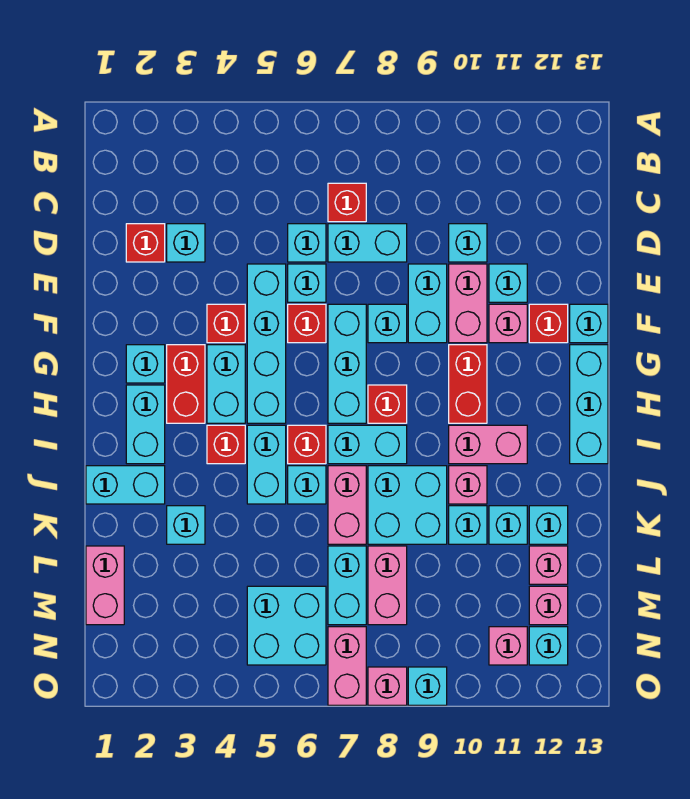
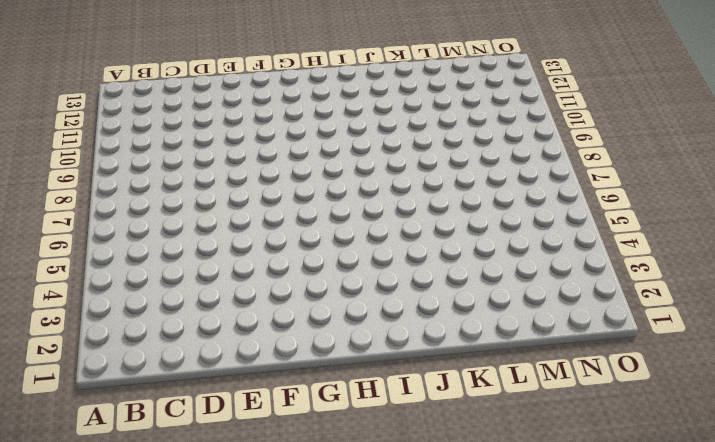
none -> red 1x1 brick [328,183,366,222]
none -> red 1x1 brick [126,224,165,262]
none -> cyan 1x1 brick [167,224,205,262]
none -> cyan 1x1 brick [288,224,326,262]

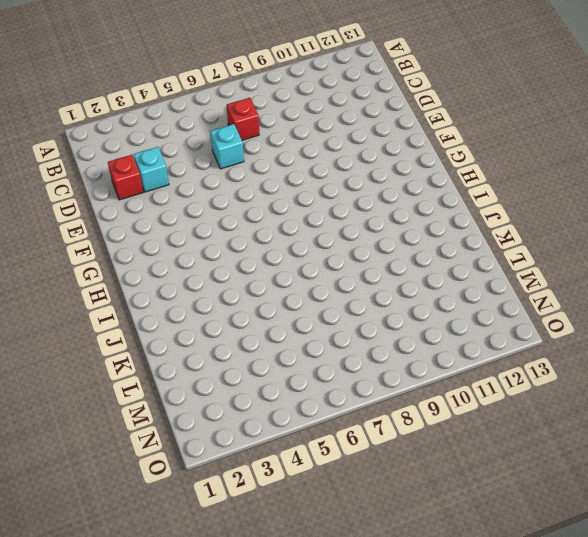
none -> cyan 1x2 brick [328,224,407,262]
none -> cyan 1x1 brick [449,224,487,262]
none -> cyan 1x4 brick [247,264,286,423]
none -> cyan 1x1 brick [288,264,326,302]

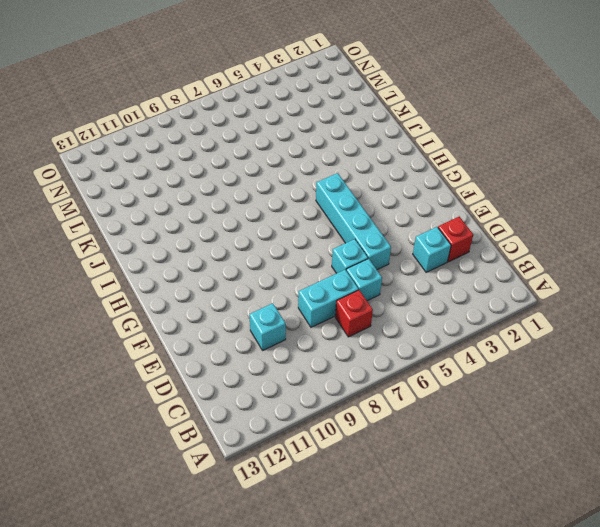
none -> cyan 1x2 brick [408,264,447,343]
none -> pink 1x2 brick [449,264,487,343]
none -> cyan 1x1 brick [489,264,527,302]
none -> red 1x1 brick [207,304,245,343]

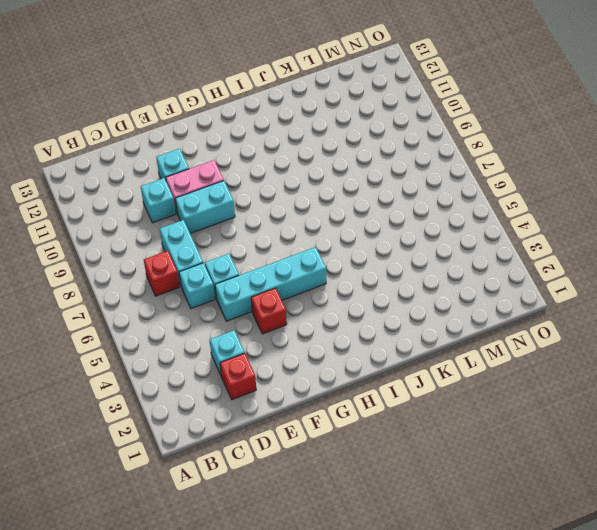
none -> red 1x1 brick [288,304,326,343]
none -> cyan 1x3 brick [328,304,366,423]
none -> cyan 1x1 brick [368,304,407,343]
none -> pink 1x1 brick [489,304,527,343]

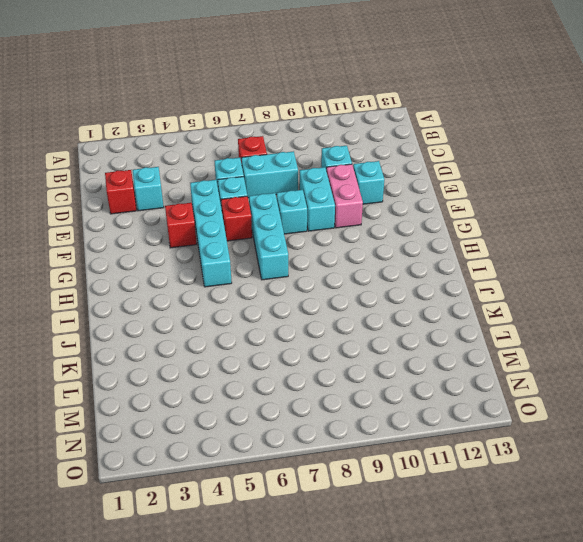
none -> pink 1x1 brick [489,304,527,343]
none -> red 1x1 brick [529,304,568,343]
none -> cyan 1x1 brick [570,304,608,343]
none -> cyan 1x1 brick [126,345,165,383]

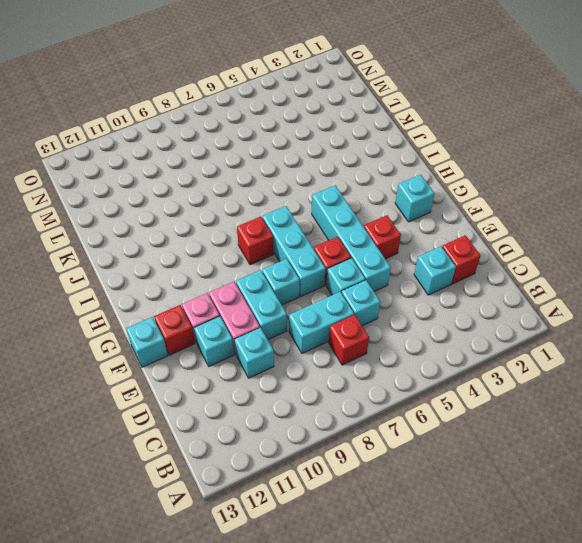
none -> red 1x2 brick [167,345,205,423]
none -> cyan 1x2 brick [207,345,245,423]
none -> red 1x2 brick [449,345,487,423]
none -> cyan 1x3 brick [570,345,608,464]

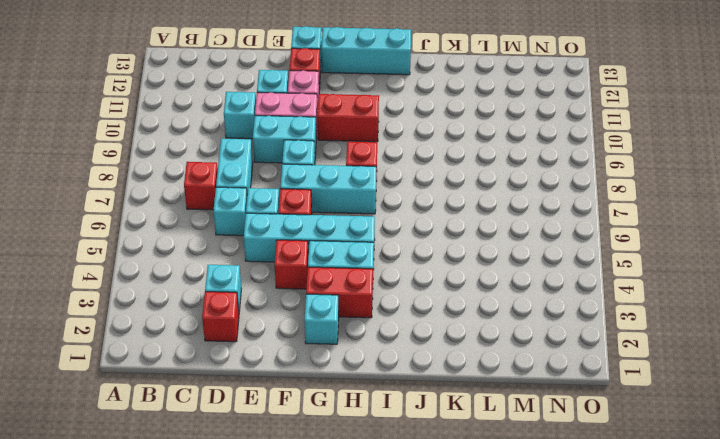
none -> cyan 1x2 brick [126,385,165,464]
none -> red 1x1 brick [207,425,245,464]
none -> cyan 1x2 brick [247,425,286,504]
none -> red 1x1 brick [288,425,326,464]

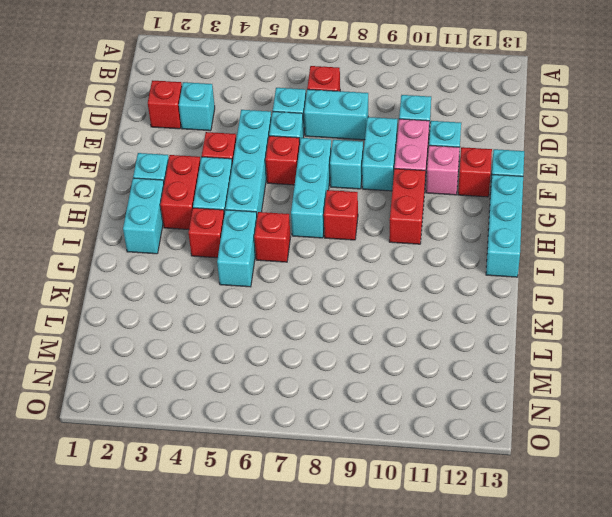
none -> cyan 1x2 brick [328,425,407,464]
none -> pink 1x2 brick [449,425,527,464]
none -> cyan 1x2 brick [86,466,165,504]
none -> cyan 1x1 brick [288,466,326,504]

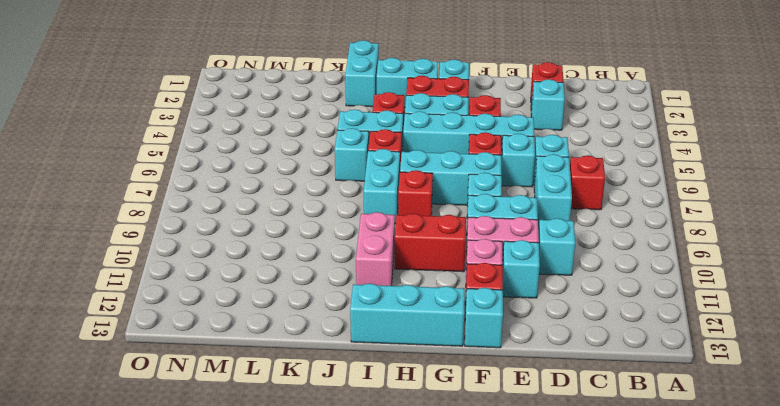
none -> pink 1x2 brick [328,466,366,544]
none -> cyan 2x2 brick [368,466,447,544]
none -> pink 1x1 brick [449,466,487,504]
none -> cyan 1x1 brick [167,506,205,544]

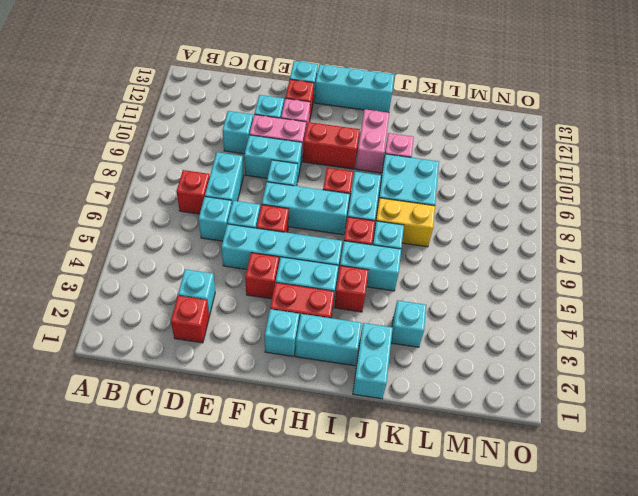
yellow 1x2 brick [374,198,435,247] -> pink 1x2 brick [328,466,366,544]
none -> cyan 1x1 brick [449,506,487,544]
none -> cyan 1x1 brick [489,506,527,544]
none -> cyan 1x1 brick [529,506,568,544]
none -> pink 1x2 brick [86,546,124,625]

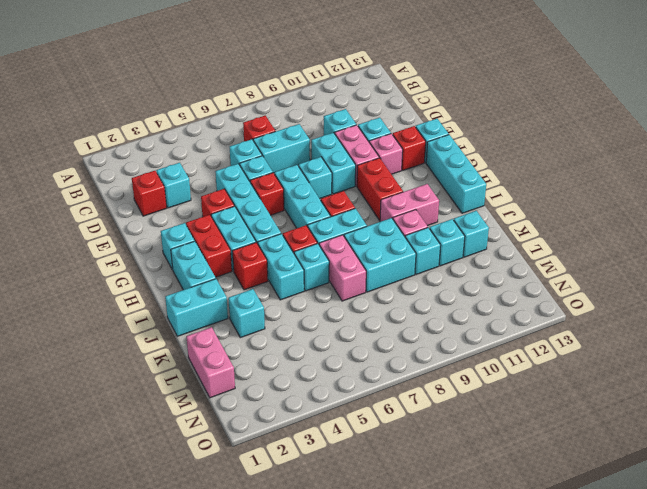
none -> cyan 1x2 brick [328,546,366,625]
none -> pink 1x2 brick [368,546,407,625]
none -> pink 1x1 brick [529,546,568,584]
none -> cyan 2x2 brick [247,586,326,665]

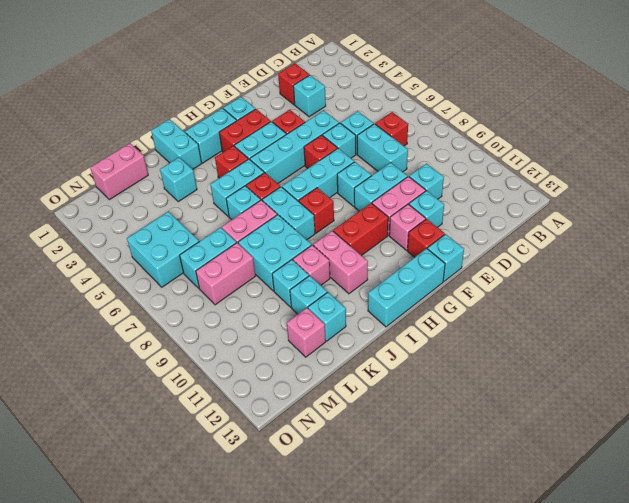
none -> pink 1x1 brick [529,586,568,625]
none -> pink 1x2 brick [328,627,366,705]
none -> pink 1x1 brick [489,627,527,665]
none -> cyan 1x1 brick [529,627,568,665]

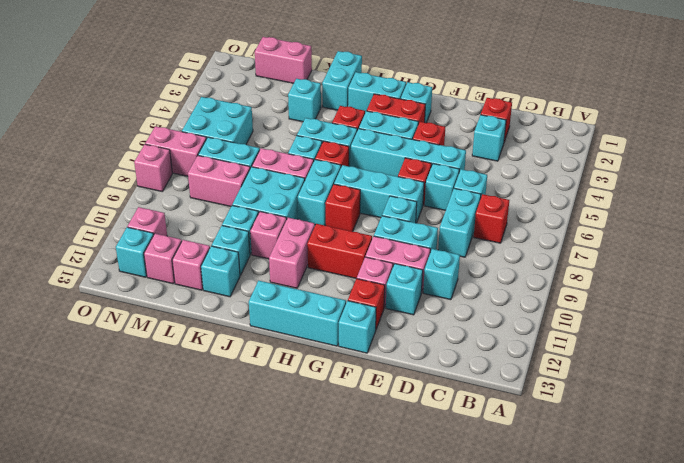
none -> cyan 1x1 brick [408,667,447,705]

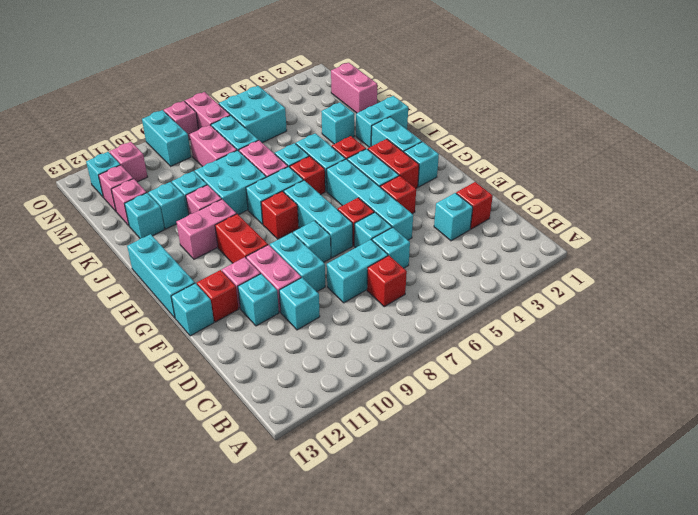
cyan 1x2 brick [142,110,191,166] -> cyan 1x1 brick [408,667,447,705]

